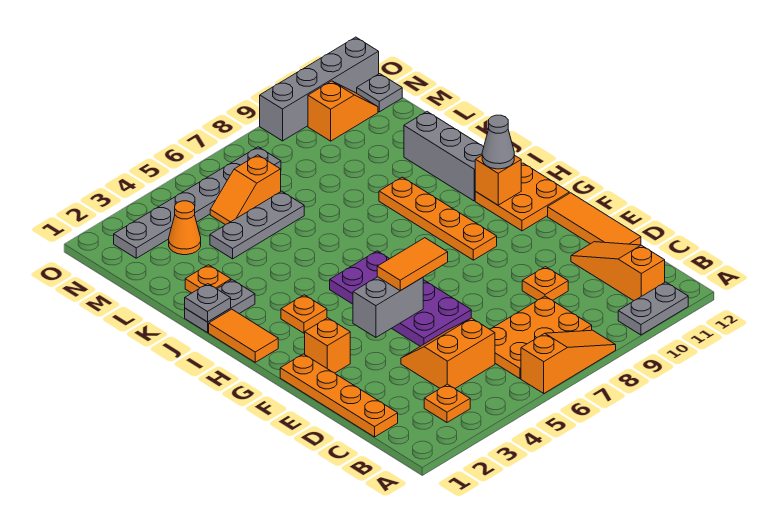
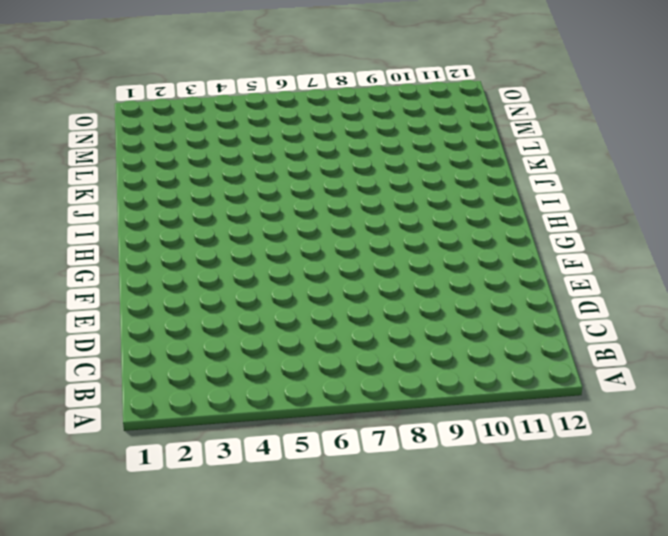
none -> orange 1x3 slope [521,330,616,393]
none -> grey 1x2 plate [618,282,688,335]
none -> orange 1x1 plate [424,384,470,422]
none -> orange 2x3 plate [490,296,592,379]

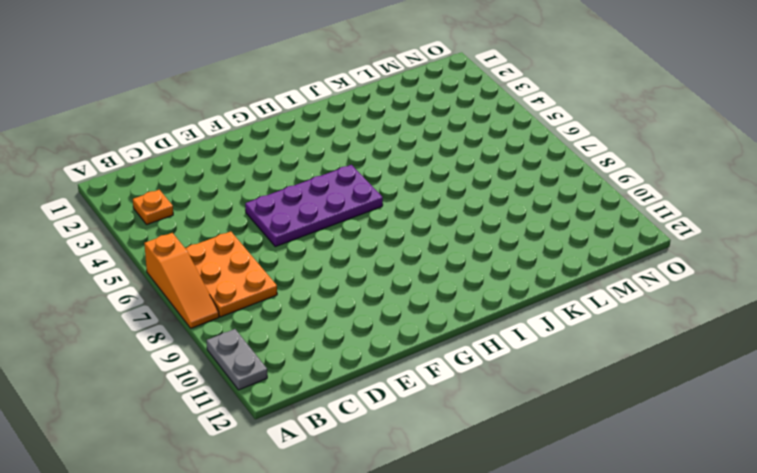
none -> orange 1x3 slope [571,242,665,301]
none -> orange 1x4 plate [280,354,398,437]
none -> orange 2x2 slope [401,318,495,388]
none -> orange 1x1 plate [522,267,568,300]

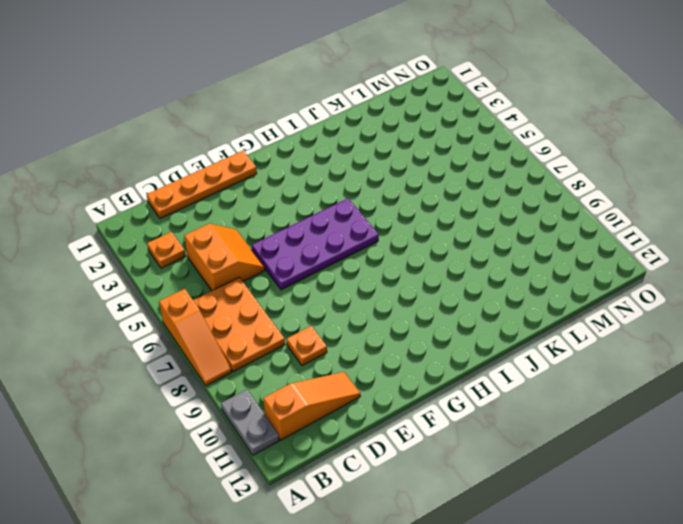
none -> orange 1x3 tile [548,193,641,245]
none -> orange 1x1 brick [305,318,350,373]
none -> orange 1x4 plate [379,177,497,260]
none -> orange 2x2 plate [475,163,569,231]

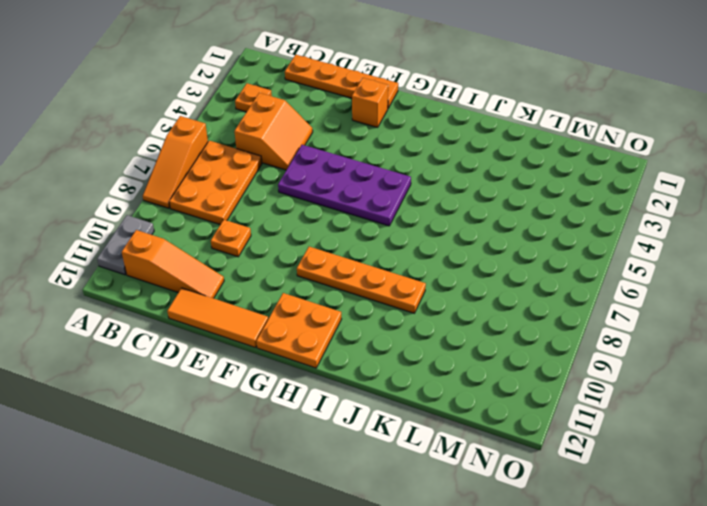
none -> orange 1x2 tile [209,309,278,362]
none -> orange 1x1 plate [281,295,327,333]
none -> grey 1x3 brick [404,112,484,201]
none -> grey 1x2 plate [185,280,255,333]

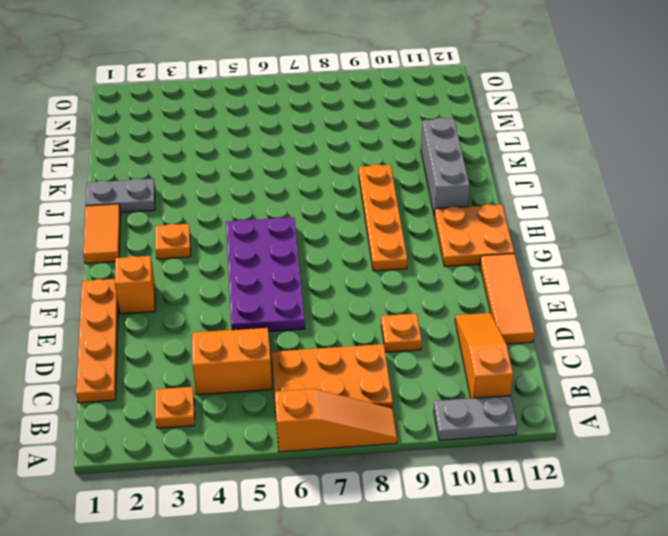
none -> orange 1x1 plate [185,265,231,293]
none -> grey 1x3 plate [210,191,304,259]
none -> orange 1x1 cone [169,201,201,255]
none -> orange 1x2 slope [210,155,281,225]

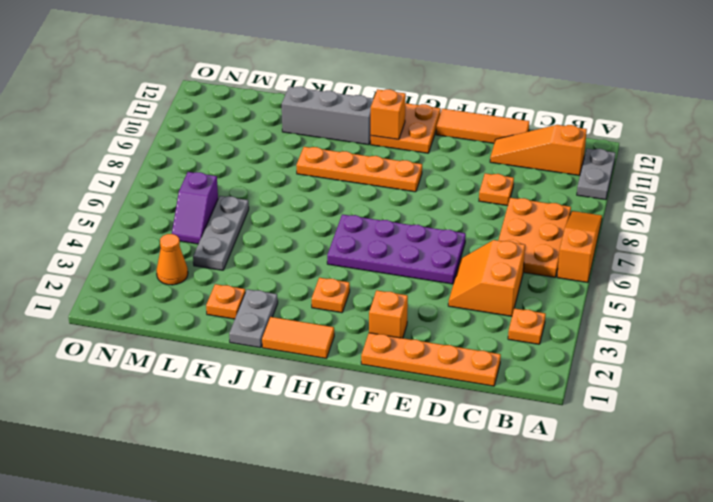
purple 1x2 slope [172,172,218,244] -> orange 1x2 slope [210,155,281,225]
none -> grey 1x6 plate [114,147,281,258]
none -> orange 1x2 slope [308,81,378,141]
none -> grey 1x1 plate [357,74,402,112]
none -> grey 1x4 brick [260,37,379,141]

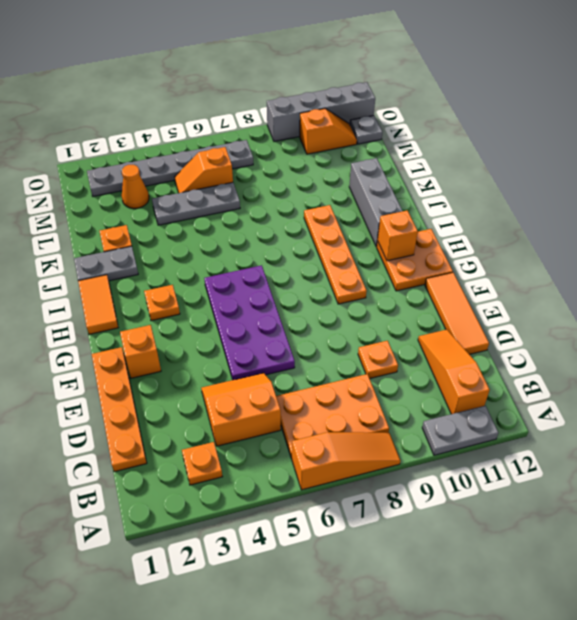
none -> grey 1x2 brick [353,277,423,337]
none -> grey 1x1 plate [185,284,231,322]
none -> orange 1x2 tile [377,238,448,291]
none -> grey 1x1 cone [482,115,514,169]

